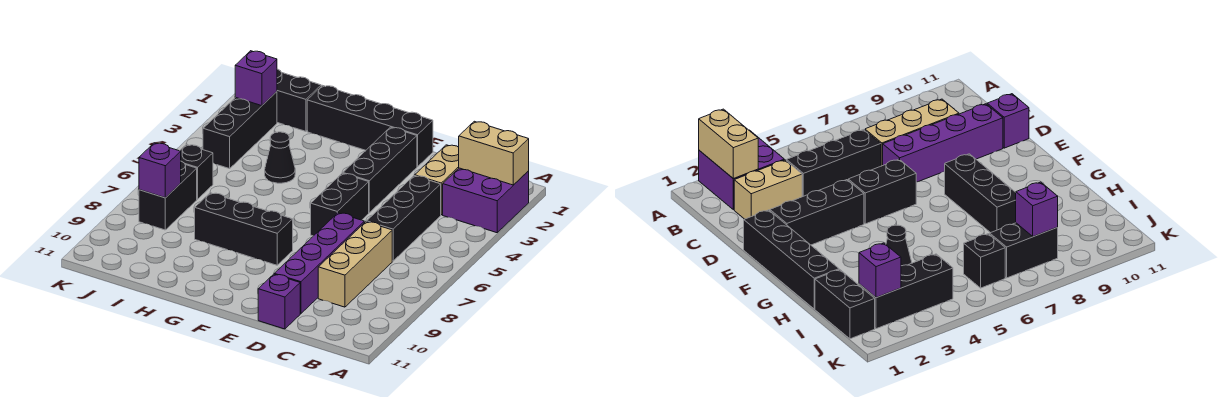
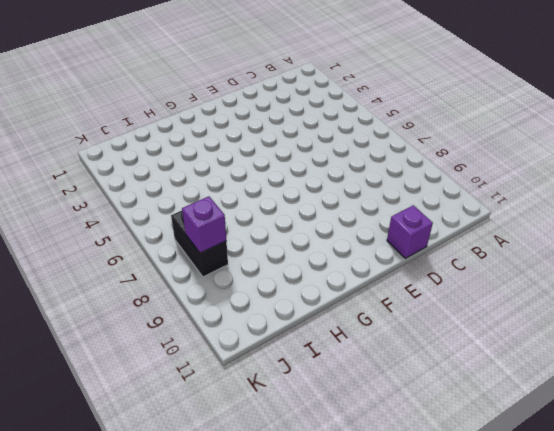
none -> purple 2x2 brick [443,168,529,233]
none -> tan 1x2 brick [415,145,459,215]
none -> black 1x3 brick [367,175,441,261]

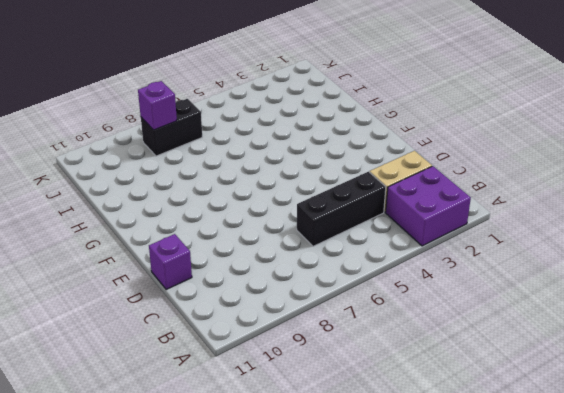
none -> tan 1x3 brick [318,222,392,307]
none -> purple 1x4 brick [274,213,364,314]
none -> black 1x4 brick [307,85,433,167]

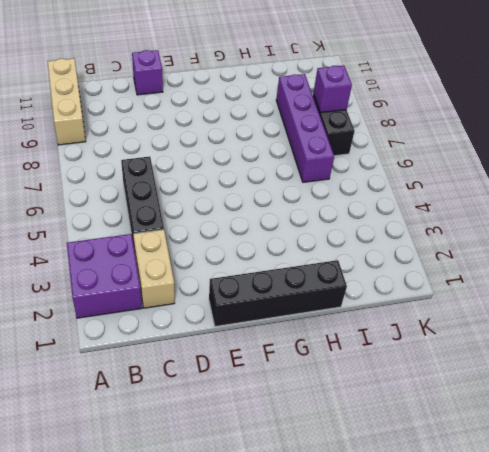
tan 1x3 brick [47,58,86,145] -> tan 1x3 brick moved to [318,222,392,307]
purple 1x4 brick [276,74,334,182] -> purple 1x4 brick moved to [274,213,364,314]
none -> black 1x3 brick [343,127,417,213]
none -> black 1x2 brick [311,173,369,236]
none -> black 1x3 brick [195,193,293,265]

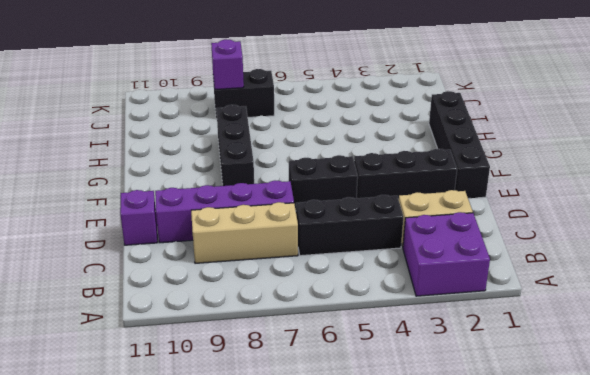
none -> black 1x1 cone [265,132,295,183]
none -> black 1x2 brick [277,69,321,131]
none -> black 1x3 brick [203,92,277,169]

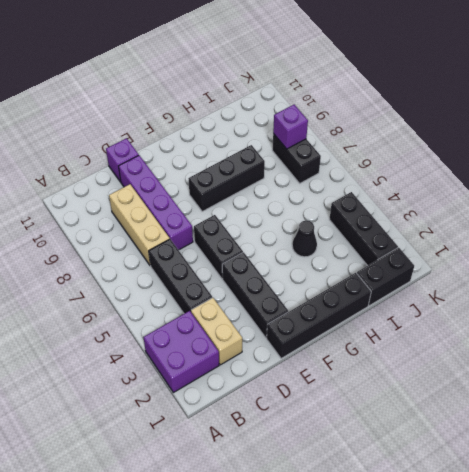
none -> black 1x1 brick [180,145,213,199]
none -> tan 1x2 brick [459,121,529,185]
none -> purple 1x1 brick [235,51,277,106]

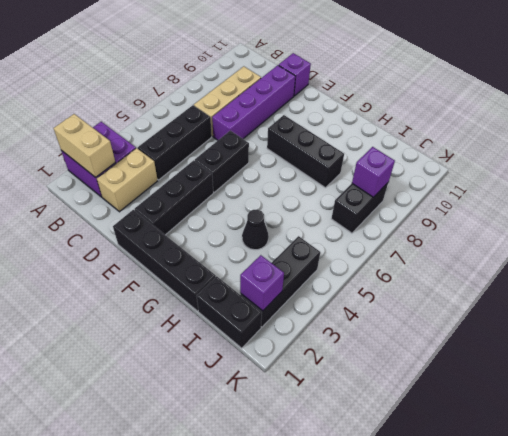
none -> black 1x1 brick [180,145,213,199]

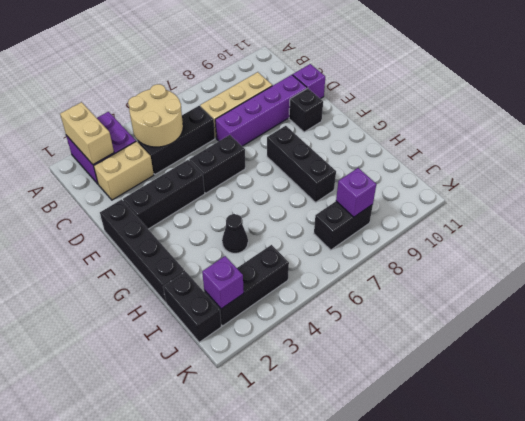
tan 2x2 round brick [128,84,183,147] -> none
black 1x1 brick [289,88,323,132] -> black 1x1 brick moved to [180,145,213,199]

